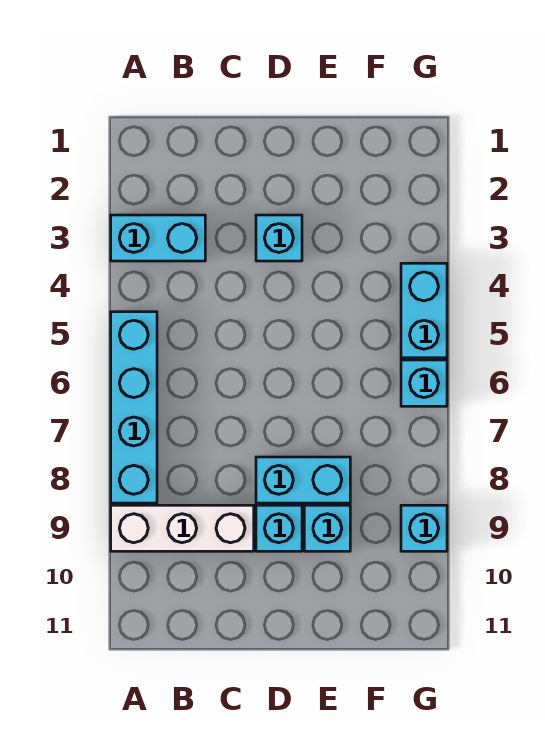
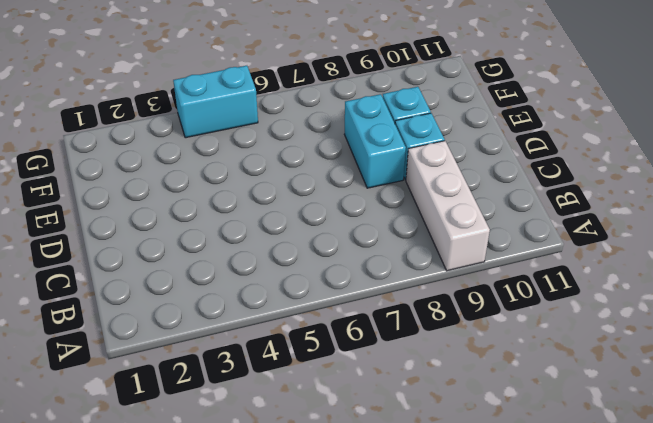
none -> cyan 1x2 brick [111,215,205,261]
none -> cyan 1x4 brick [111,312,157,503]

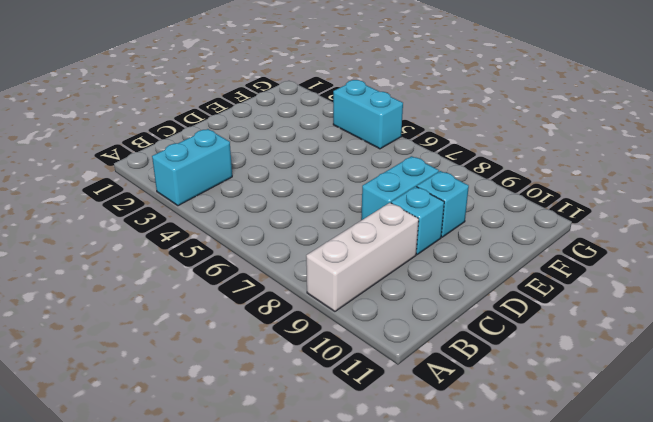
none -> cyan 1x4 brick [111,312,157,503]
none -> cyan 1x1 brick [256,215,302,261]

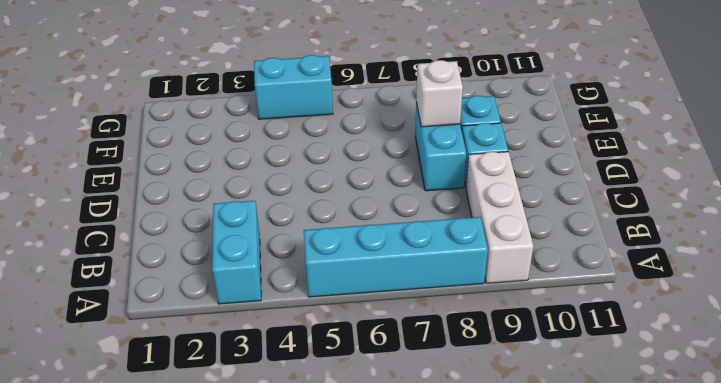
white 1x1 brick [416,60,463,127] -> none
none -> cyan 1x1 brick [256,215,302,261]
none -> cyan 1x1 brick [401,360,447,406]

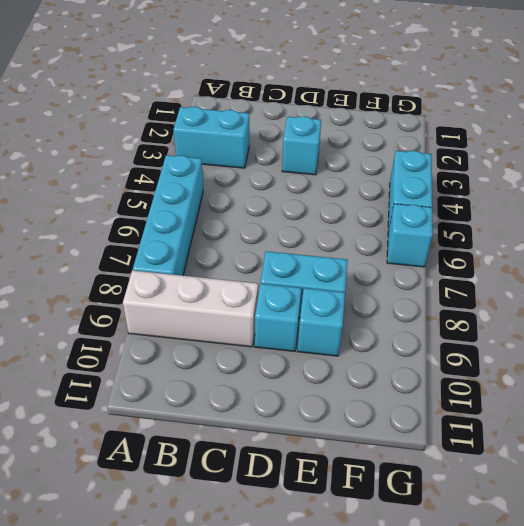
none -> cyan 1x1 brick [401,505,447,551]

